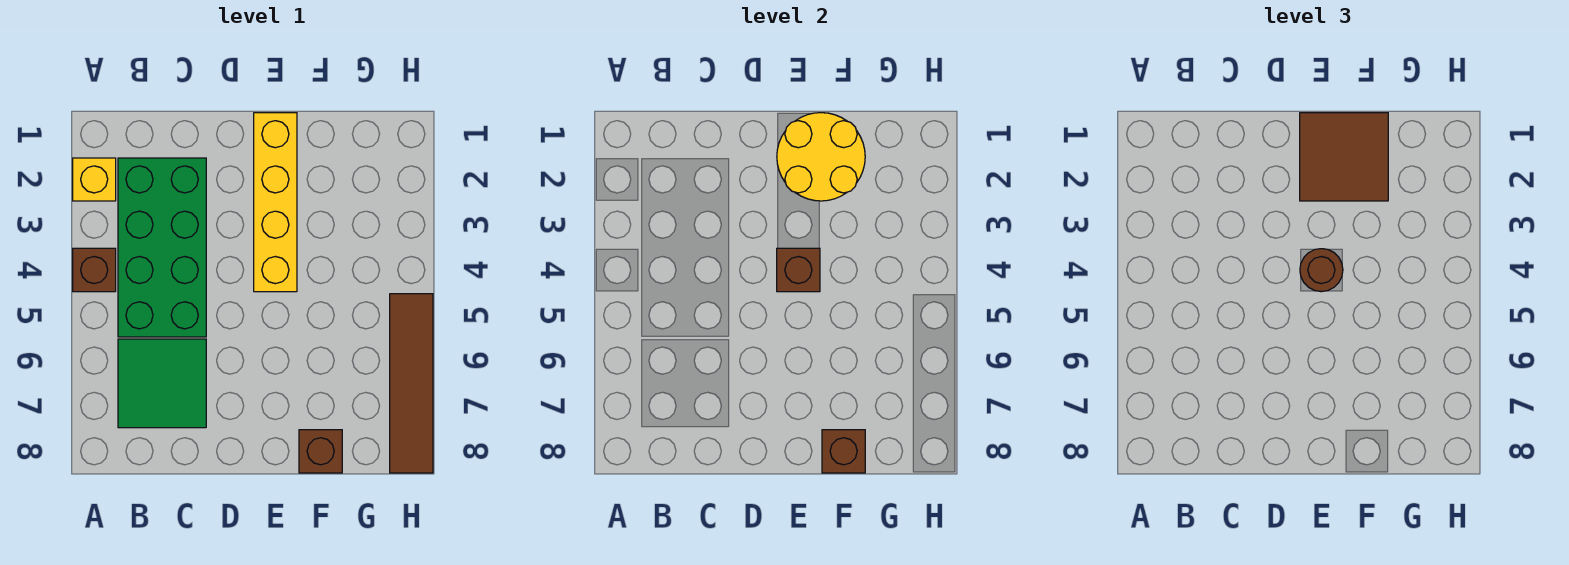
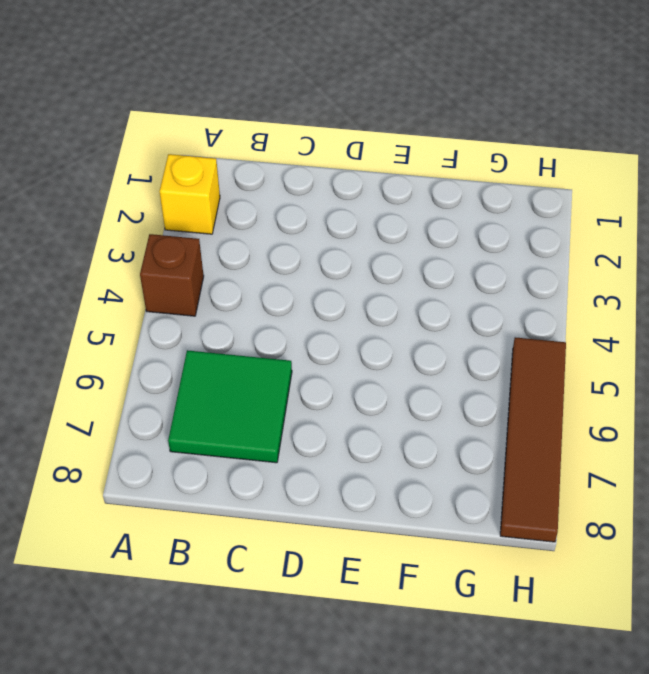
none -> green 2x4 brick [118,158,206,337]
none -> yellow 1x4 brick [254,113,297,292]
none -> brown 1x1 brick [299,430,342,473]

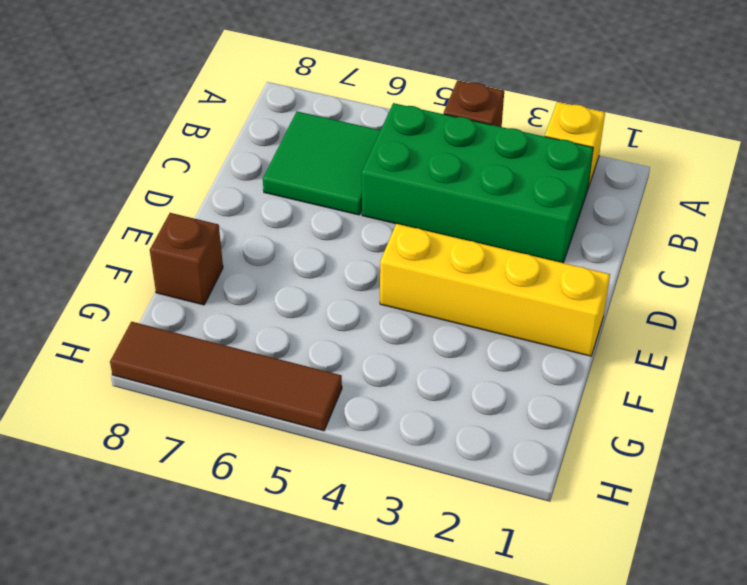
none -> yellow 2x2 round brick [777,113,865,201]
none -> brown 1x1 brick [777,248,820,292]
none -> brown 1x1 brick [822,430,865,473]

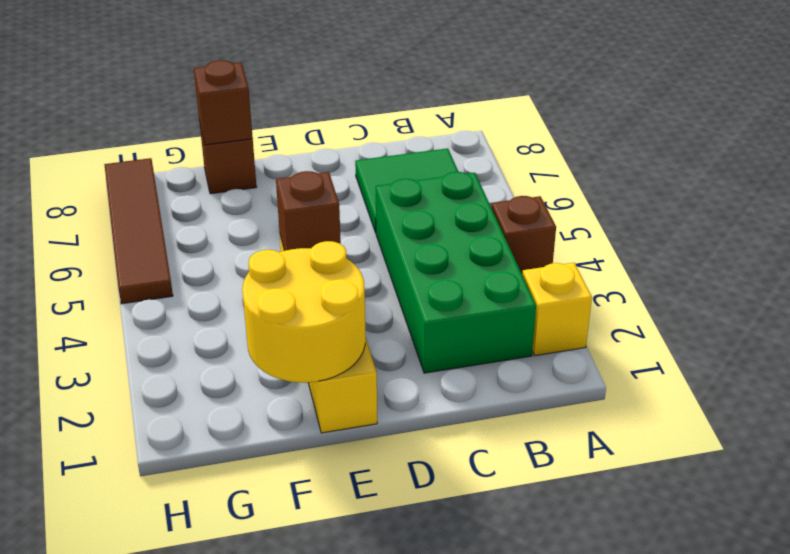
none -> brown 2x2 tile [1300,113,1388,201]
none -> brown 1x1 round brick [1300,249,1343,292]

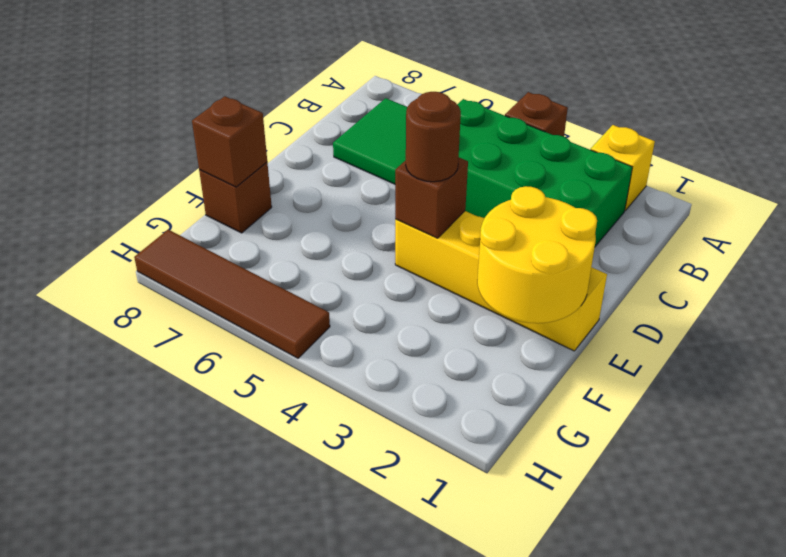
none -> brown 2x2 tile [1300,113,1388,201]

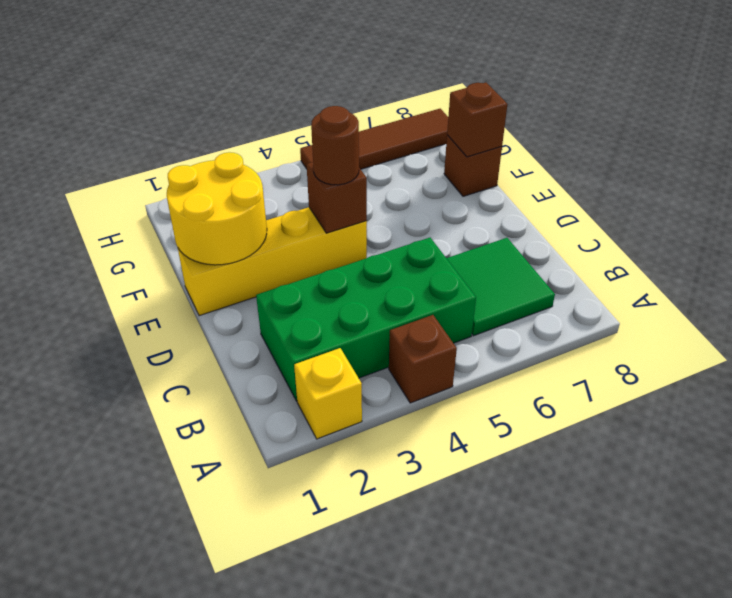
none -> brown 2x2 tile [1300,113,1388,201]

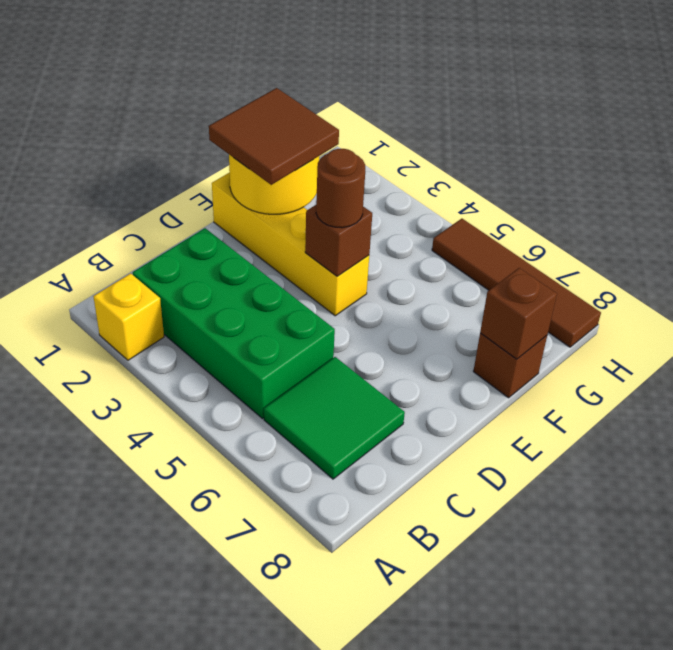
none -> brown 1x1 brick [73,248,116,292]

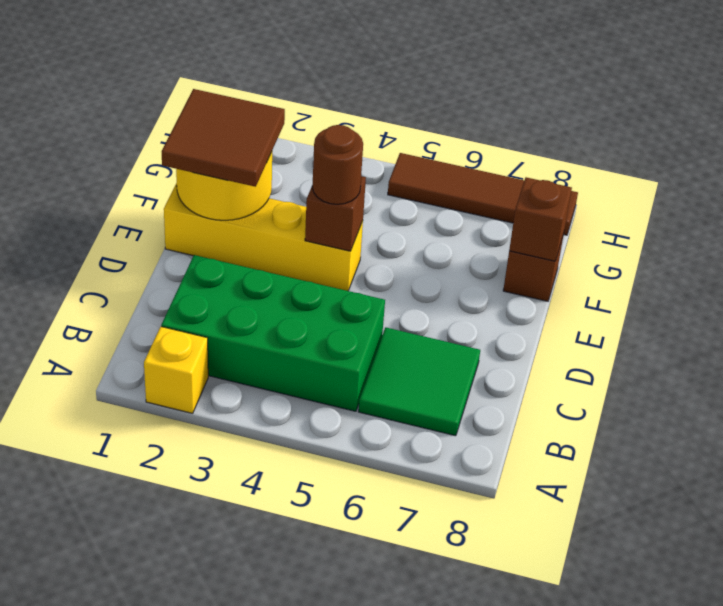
none -> brown 1x1 brick [73,248,116,292]

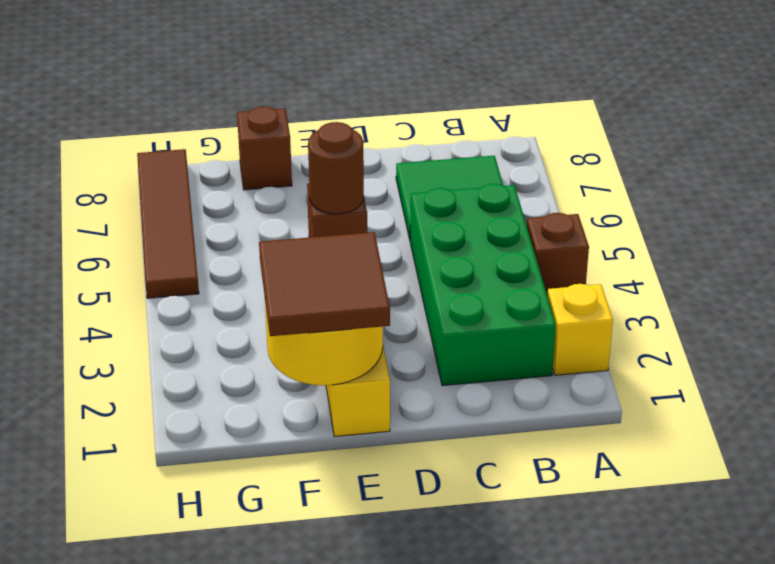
none -> brown 1x1 brick [822,430,865,473]

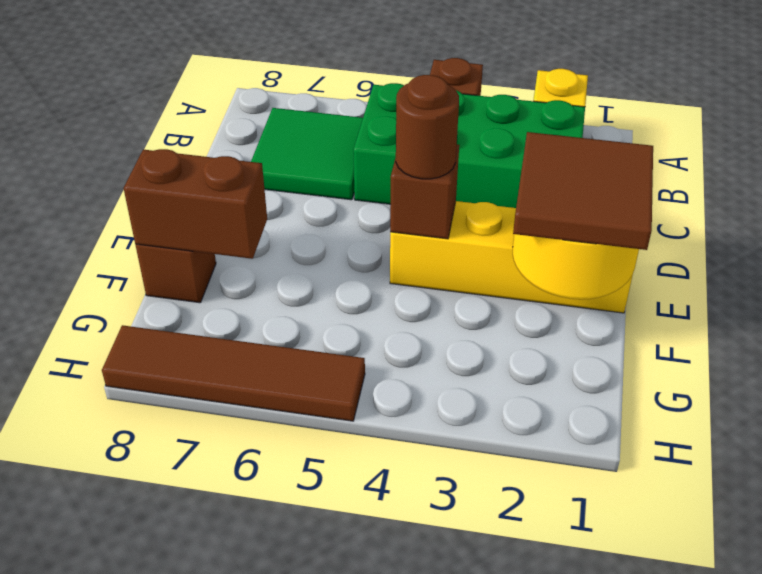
brown 1x2 brick [124,149,267,259] -> brown 1x1 brick [822,430,865,473]

